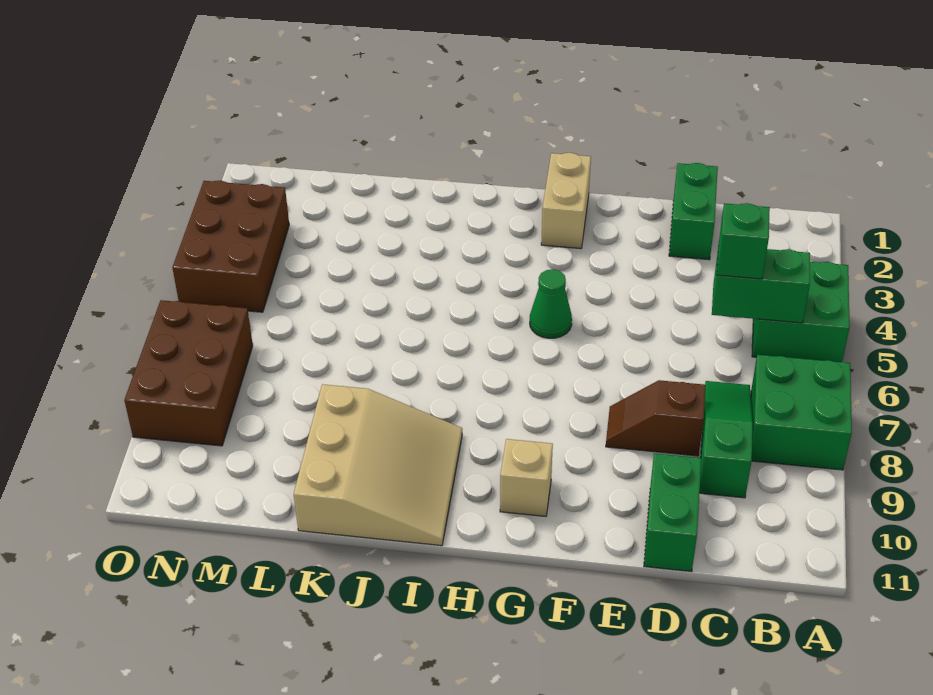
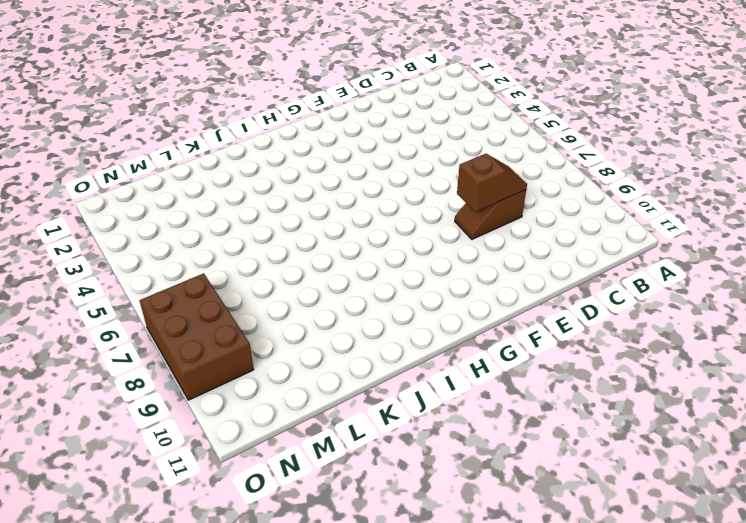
brown 1x2 slope [457,154,527,212] -> none
none -> green 2x2 brick [752,262,850,362]
none -> green 2x2 brick [751,355,852,470]
none -> green 1x3 slope [699,381,753,498]

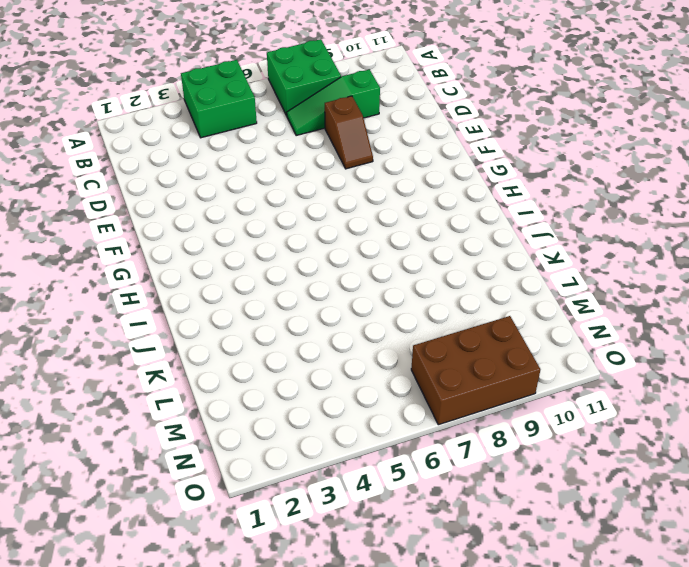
none -> green 1x2 brick [669,163,718,260]
none -> green 1x2 brick [644,453,701,572]
none -> tan 1x2 brick [541,153,591,249]

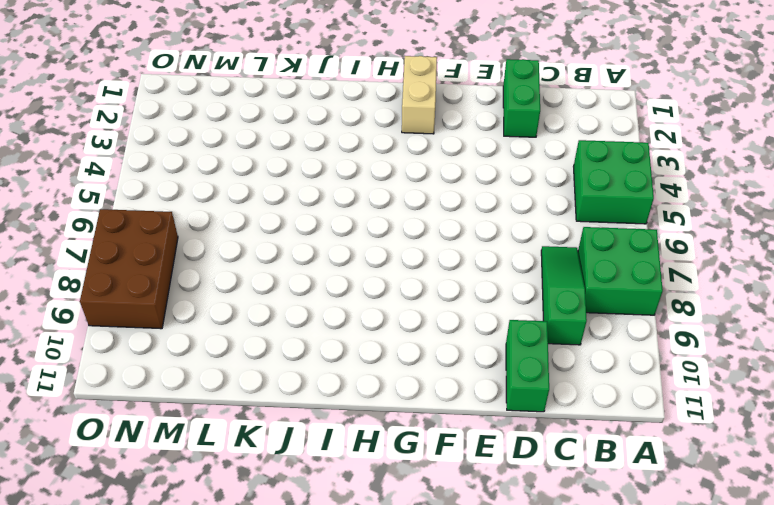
none -> brown 1x2 slope [606,380,705,456]
none -> green 1x1 cone [530,269,572,338]
none -> tan 1x1 brick [500,439,553,516]

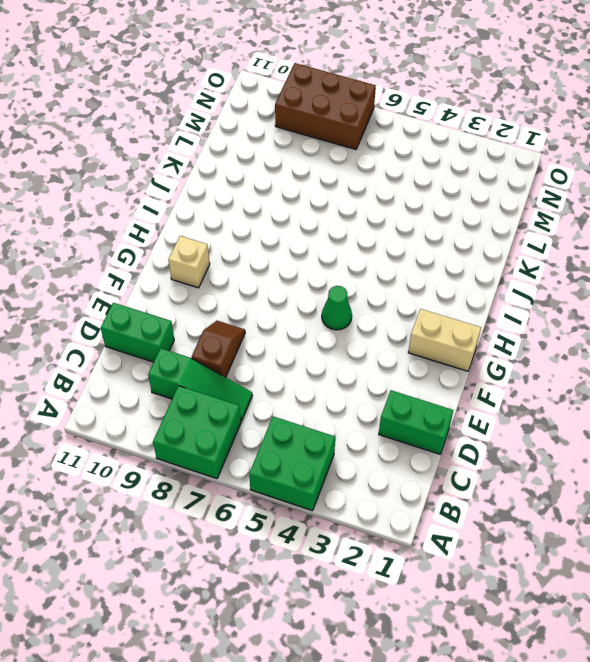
none -> tan 3x3 slope [294,384,462,546]
none -> brown 2x3 brick [172,180,289,312]
none -> green 1x2 brick [712,249,810,323]

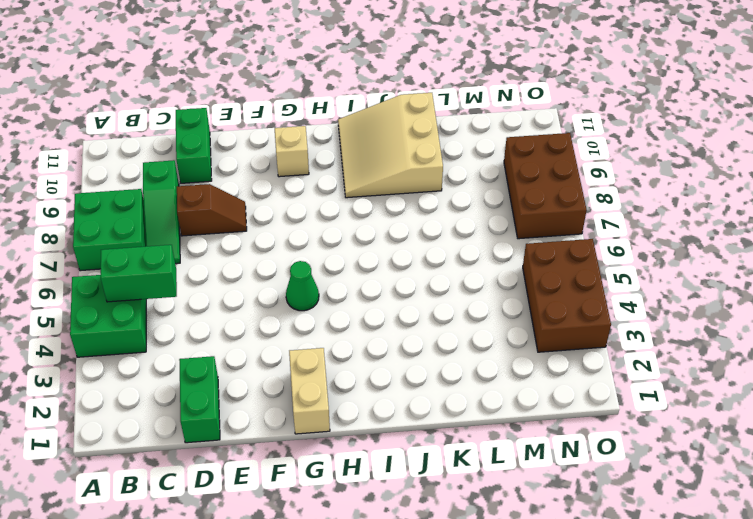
none -> green 1x1 brick [717,203,770,279]

